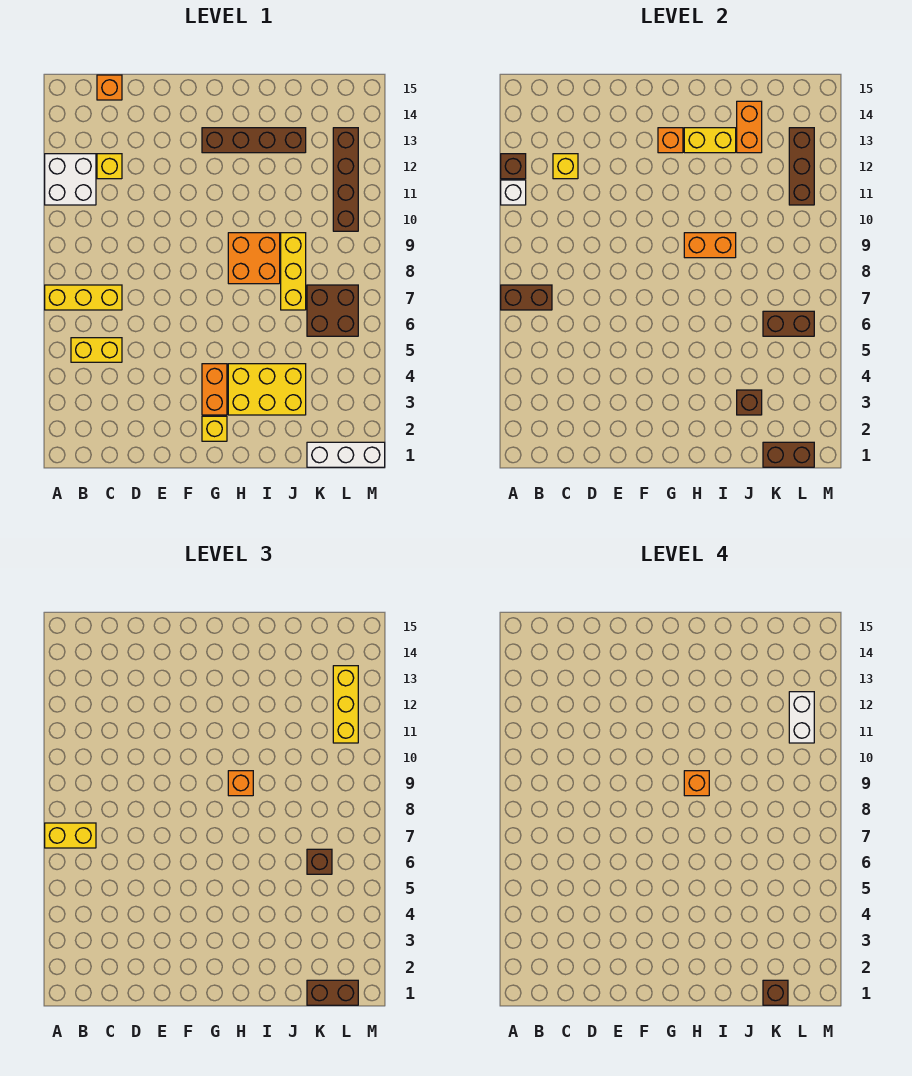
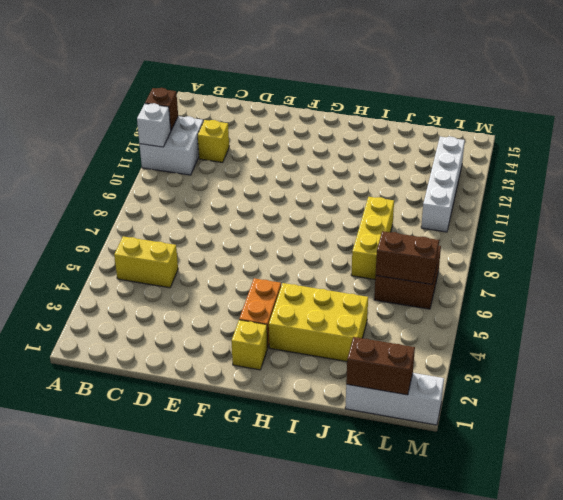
white 1x4 brick [421,137,465,232] -> brown 1x4 brick [333,128,358,231]
none -> yellow 1x3 brick [45,285,122,310]
none -> orange 1x1 brick [97,75,122,100]
none -> brown 1x4 brick [202,128,306,153]
none -> orange 2x2 brick [228,233,280,284]

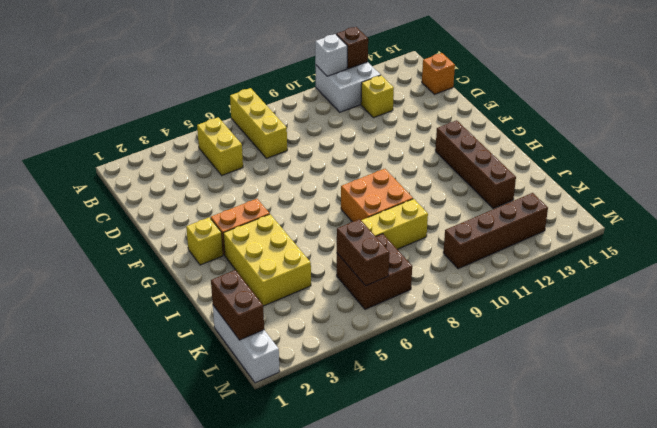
none -> brown 1x2 brick [501,285,552,310]
none -> yellow 1x1 brick [553,154,578,179]
none -> orange 1x1 brick [658,128,683,153]
none -> orange 1x2 brick [684,233,736,258]

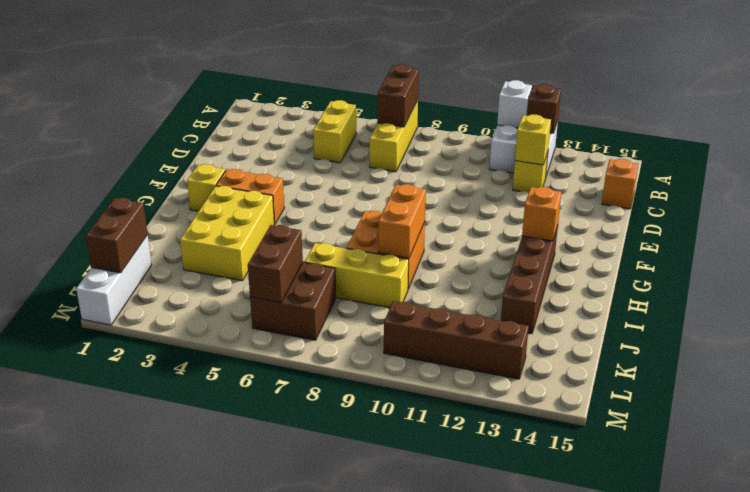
none -> yellow 1x2 brick [684,128,736,153]
none -> brown 1x1 brick [737,390,762,415]
none -> orange 1x2 brick [737,101,762,153]
none -> brown 1x3 brick [789,128,814,205]

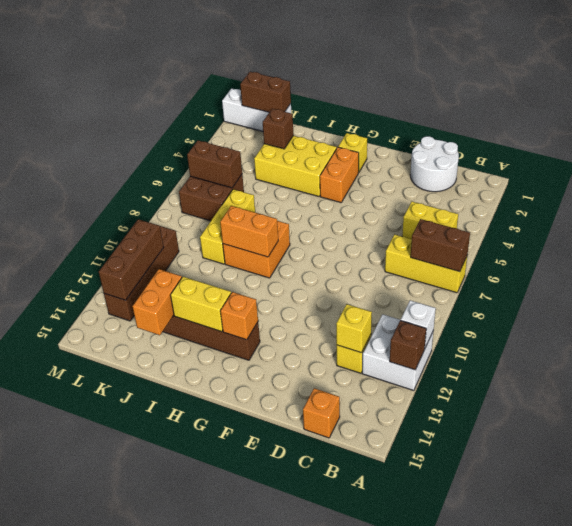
white 2x2 round brick [411,136,459,192] -> none
none -> yellow 1x2 brick [45,823,96,848]
none -> orange 1x1 brick [228,771,253,796]
none -> brown 1x2 brick [307,980,358,1005]
none -> brown 1x1 brick [307,849,332,874]

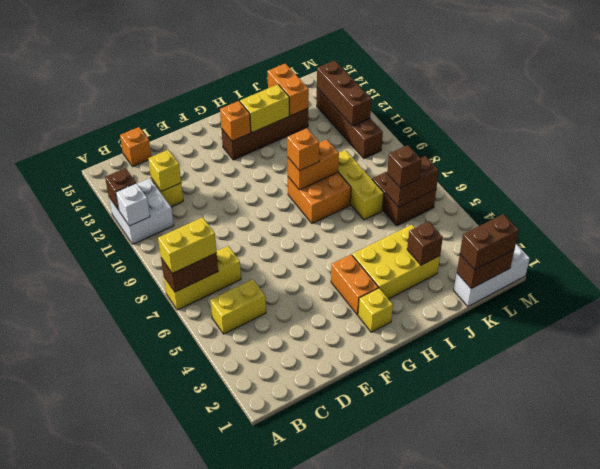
none -> yellow 1x3 brick [333,666,358,743]
none -> orange 1x1 brick [684,771,709,796]
none -> brown 1x1 brick [763,980,788,1005]
none -> white 1x2 brick [789,692,814,743]

